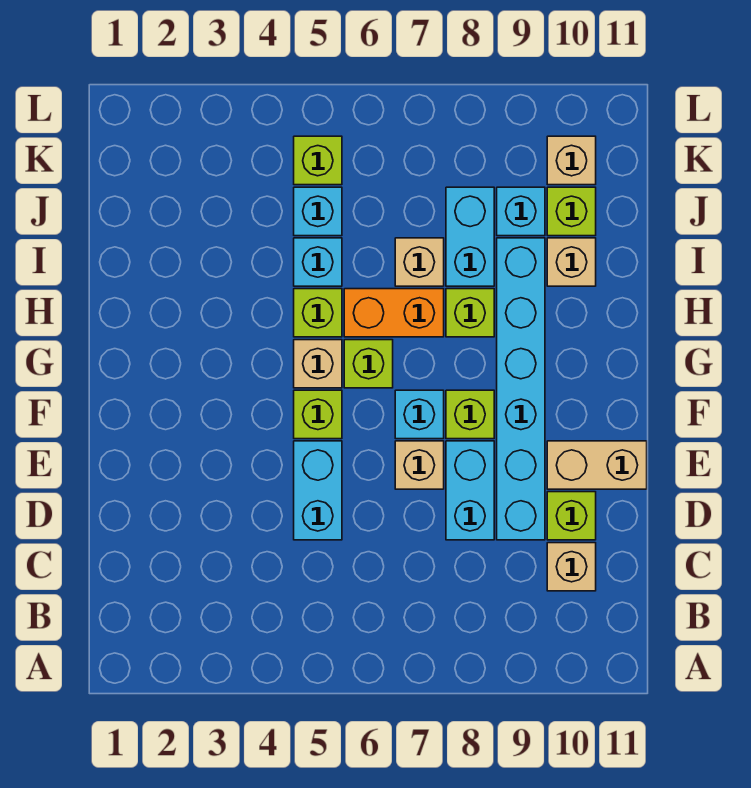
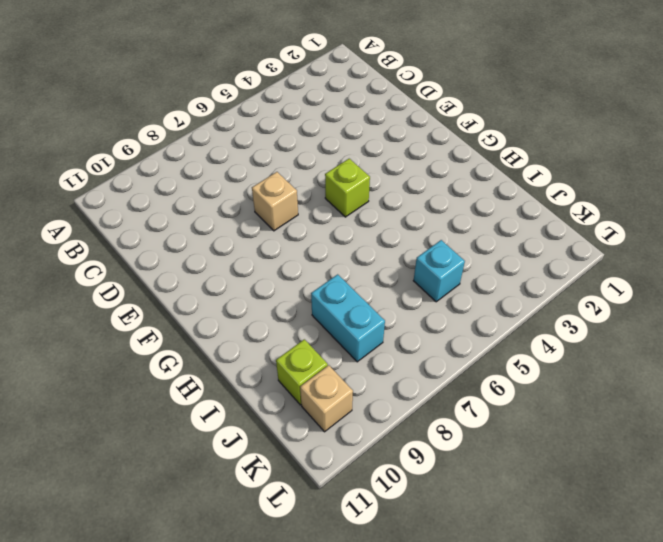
none -> tan 1x1 brick [547,543,596,591]
none -> cyan 1x2 brick [294,441,342,540]
none -> cyan 1x2 brick [446,441,494,540]

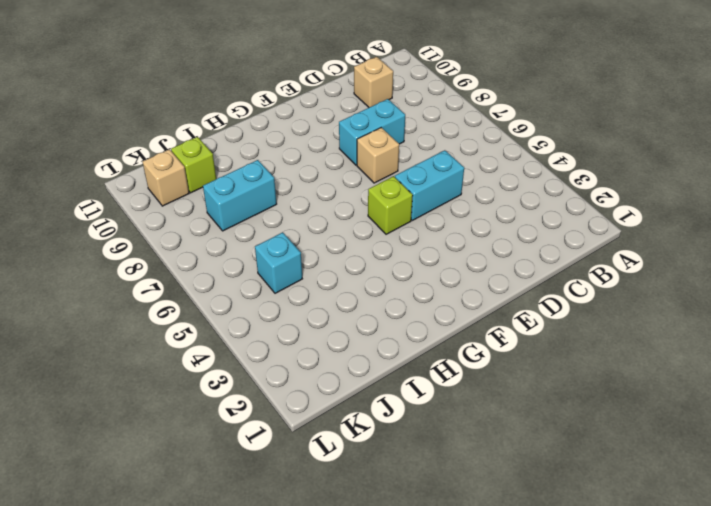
none -> cyan 1x6 brick [497,238,545,540]
none -> lime 1x1 brick [547,492,596,540]
none -> tan 1x2 brick [547,441,647,489]

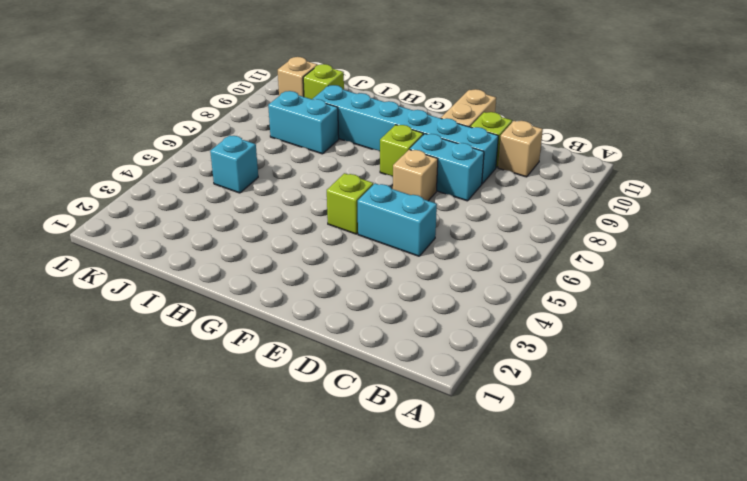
none -> cyan 1x1 brick [395,390,444,439]
none -> tan 1x1 brick [294,340,342,388]
none -> lime 1x1 brick [344,340,393,388]

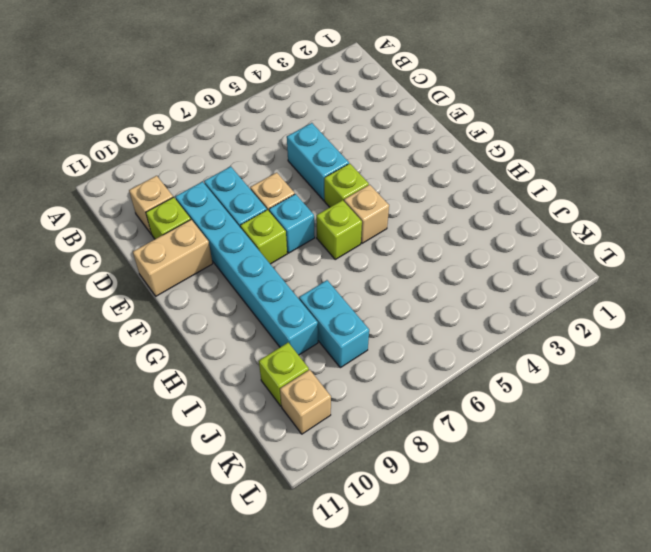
none -> lime 1x1 brick [294,289,342,337]
none -> orange 1x2 brick [344,289,444,337]
none -> lime 1x1 brick [446,289,494,337]

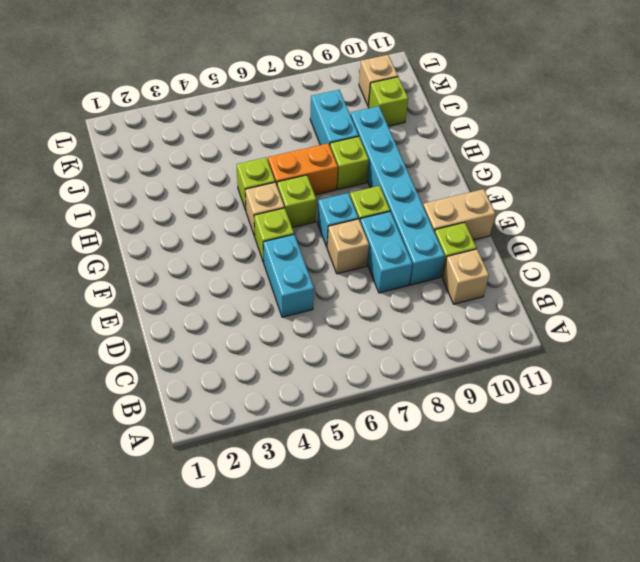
none -> cyan 1x1 brick [294,238,342,286]
none -> tan 1x1 brick [395,238,444,286]
none -> tan 1x1 brick [547,238,596,286]

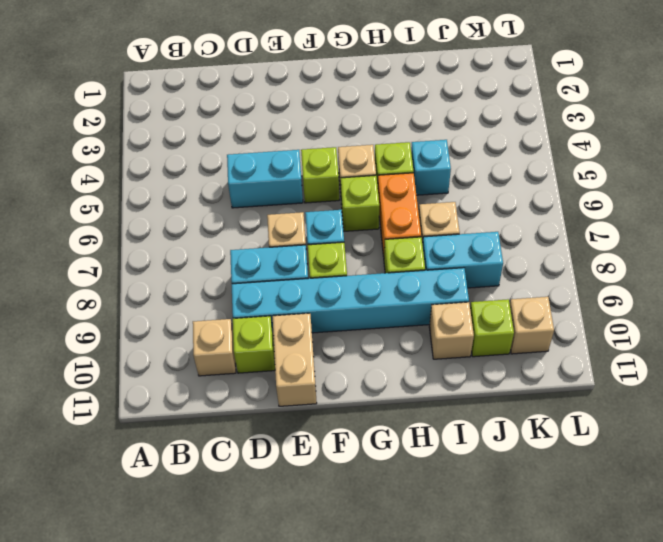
none -> cyan 1x1 brick [294,187,342,236]
none -> cyan 1x1 brick [497,187,545,236]
none -> lime 1x1 brick [294,136,342,185]

